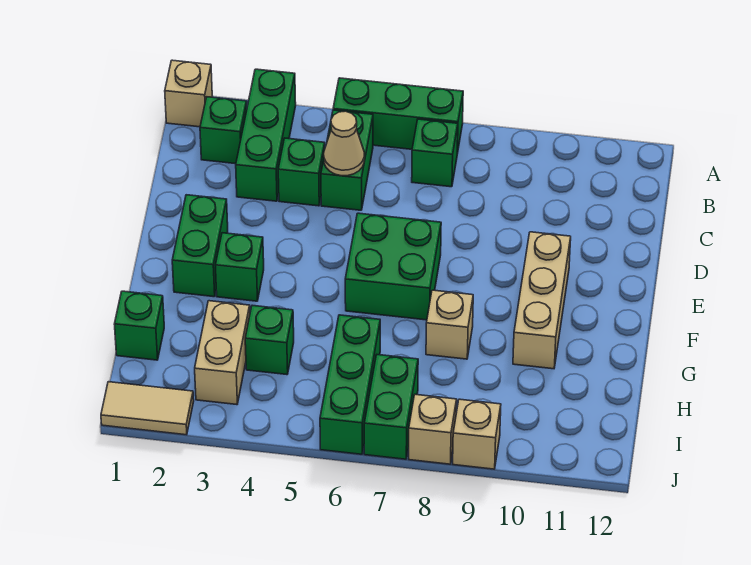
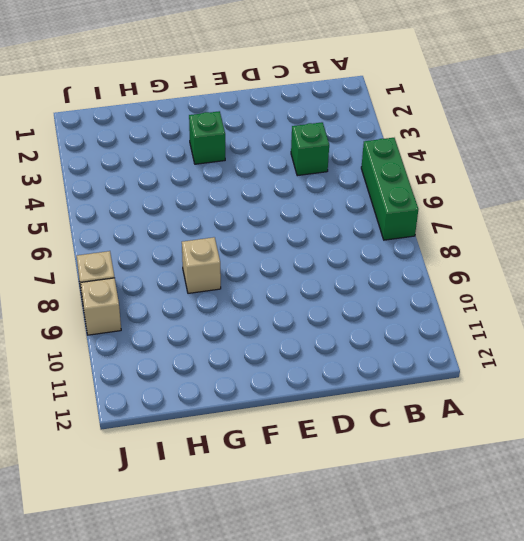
none -> tan 1x1 brick [165,60,212,127]
none -> green 1x3 brick [236,69,296,201]
none -> green 1x1 brick [200,97,247,164]

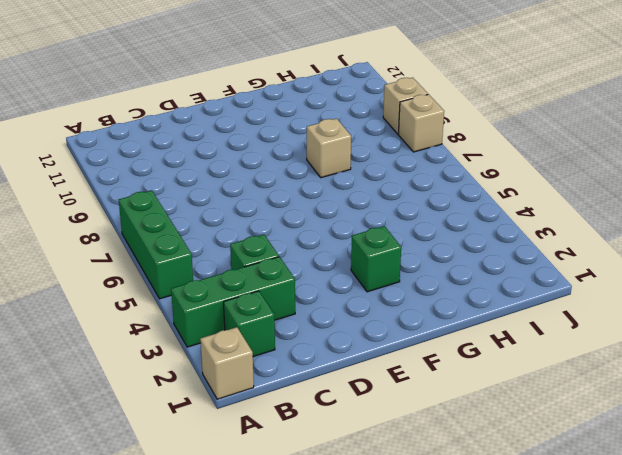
none -> green 1x2 brick [321,110,373,210]
none -> green 1x1 brick [412,119,458,187]
none -> green 1x2 brick [172,195,228,297]

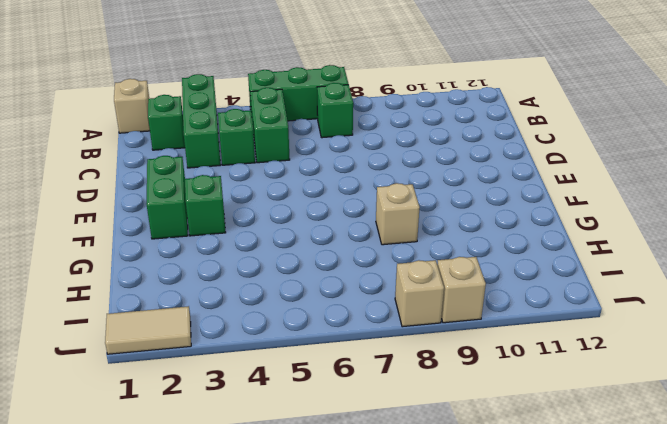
none -> green 2x2 brick [345,213,441,320]
none -> tan 1x3 brick [513,232,571,369]
none -> green 1x1 brick [114,291,164,360]

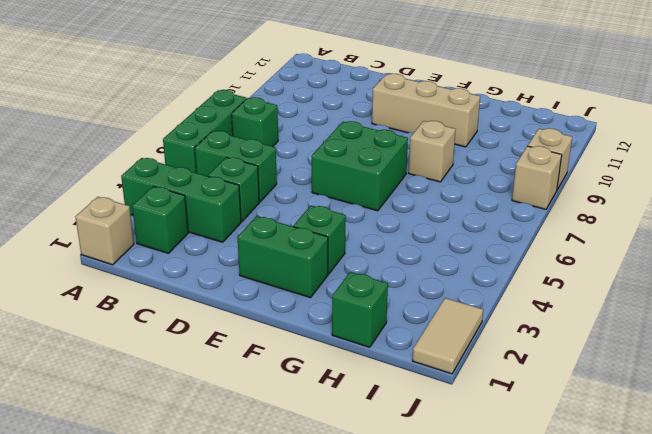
none -> tan 1x2 brick [195,301,250,405]
none -> green 1x1 brick [245,305,294,375]
none -> green 1x3 brick [320,315,380,454]

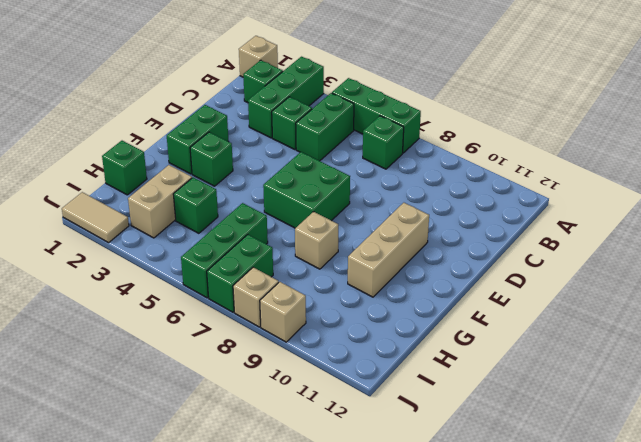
none -> tan 1x1 cone [324,111,364,176]

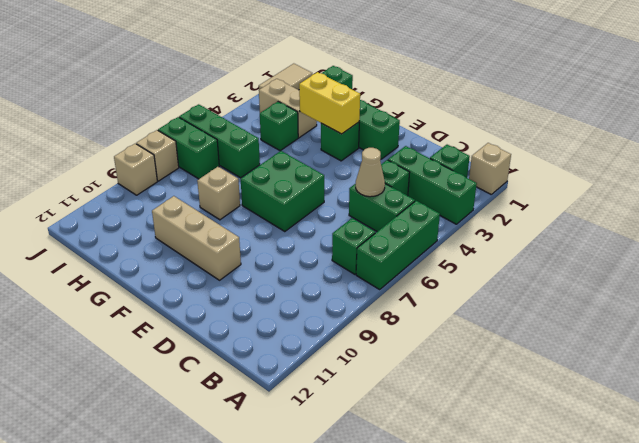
yellow 1x2 brick [299,72,360,134] -> none

